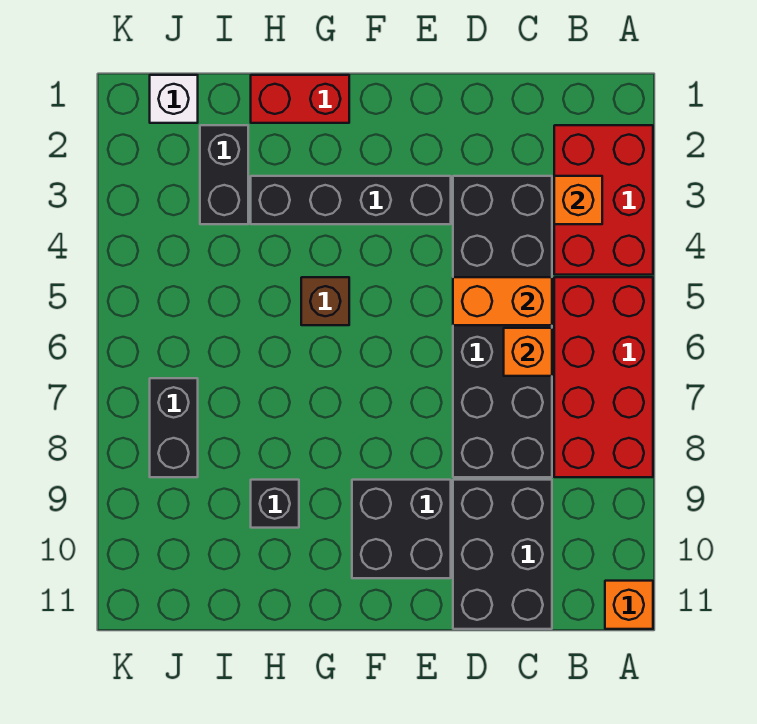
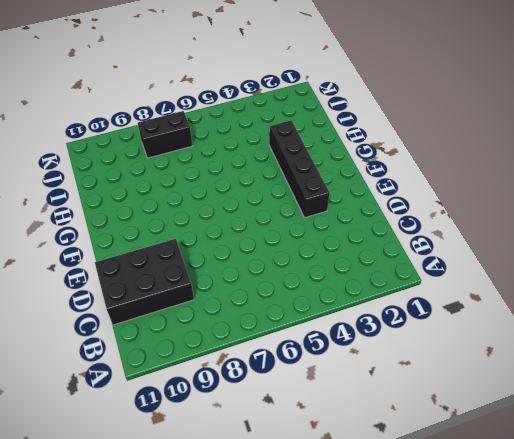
none -> red 2x3 brick [554,125,653,275]
none -> red 2x4 brick [554,277,653,477]
none -> orange 1x1 brick [605,581,653,629]

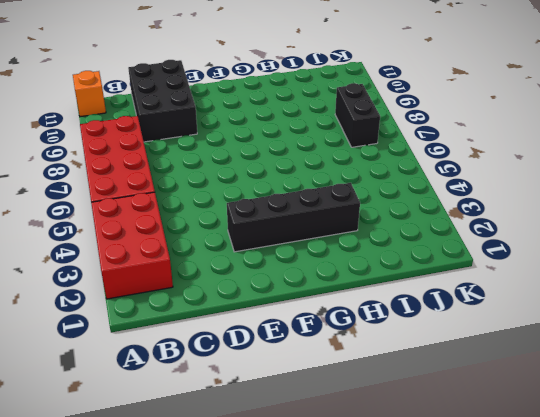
none -> black 2x6 brick [453,176,552,477]
none -> black 2x2 brick [352,480,451,578]
none -> red 1x2 brick [251,75,349,123]

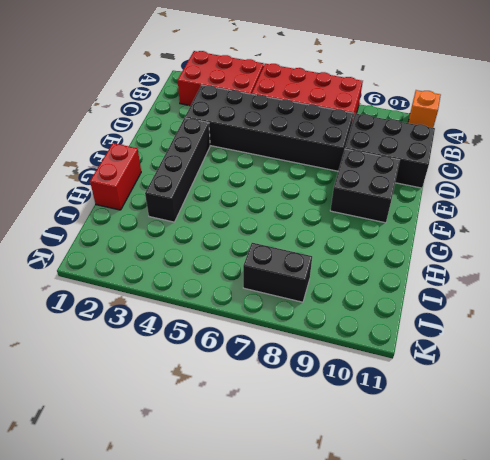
none -> brown 1x1 brick [301,277,349,325]
none -> black 1x1 brick [251,480,299,528]
none -> black 1x2 brick [200,125,248,224]

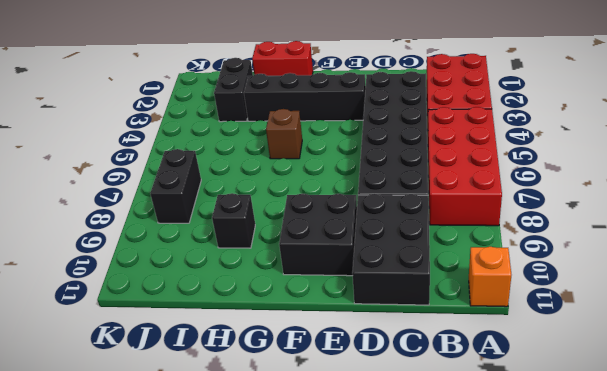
none -> white 1x1 brick [150,75,198,123]
none -> orange 1x1 brick [554,176,602,224]
none -> orange 1x2 brick [453,277,552,325]

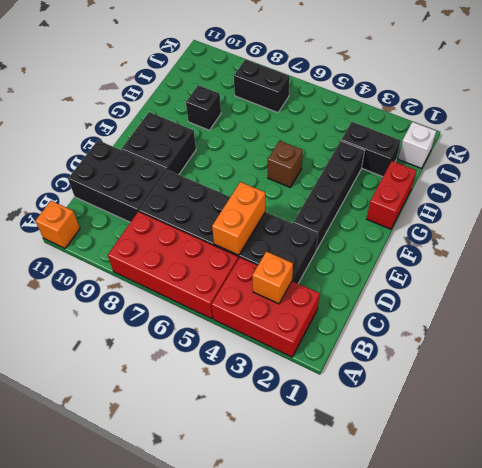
none -> orange 1x1 brick [504,328,552,376]

